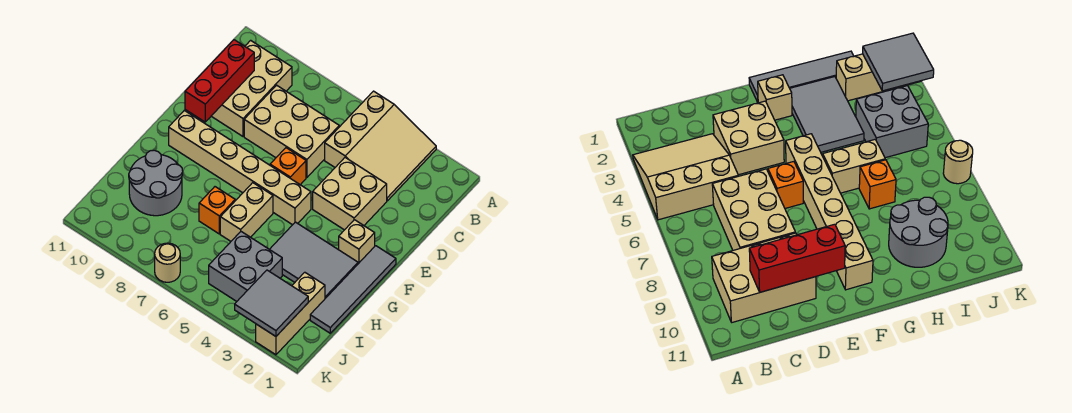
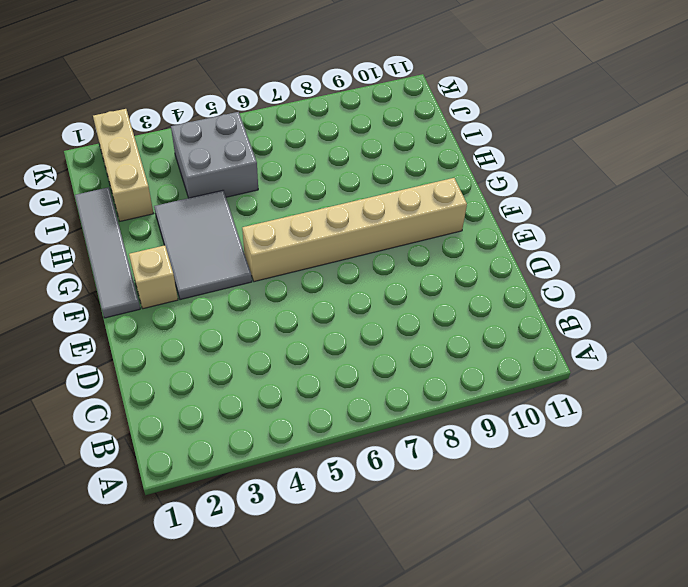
grey 2x3 tile [154,190,252,300] -> grey 2x3 tile turned to [270,222,358,298]
none -> tan 3x3 slope [325,91,436,201]
none -> tan 2x3 brick [212,40,292,136]
none -> tan 2x3 brick [244,85,339,177]

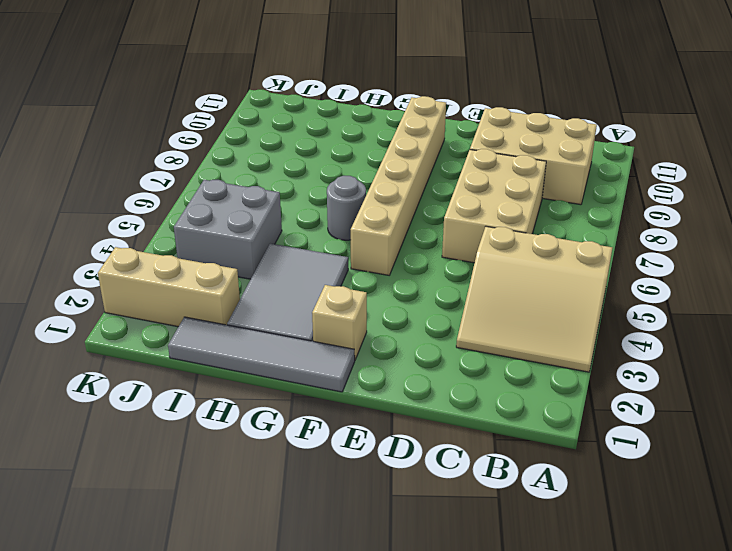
grey 1x1 round brick [327,176,366,240] -> tan 1x2 brick [220,183,273,241]
none -> tan 2x2 brick [313,158,387,230]
none -> orange 1x1 brick [270,148,306,185]
none -> orange 1x1 brick [199,187,235,234]

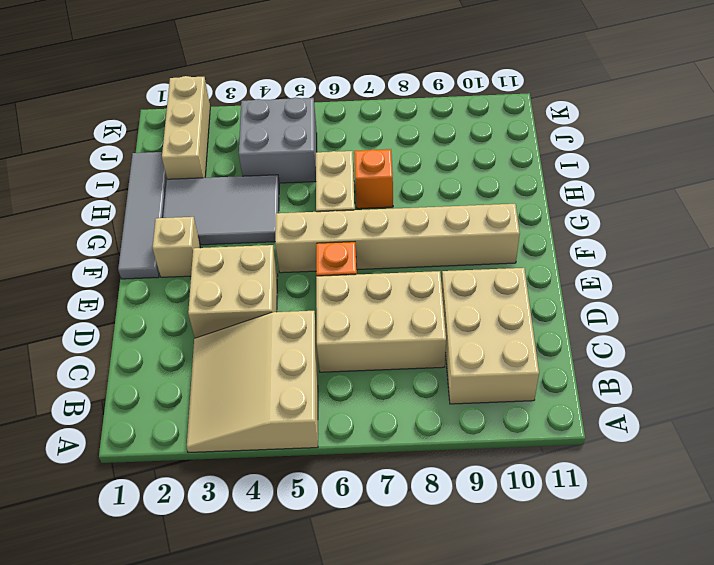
none -> grey 2x2 round brick [129,150,183,216]
none -> tan 1x1 round brick [155,243,180,282]
none -> red 1x3 brick [185,40,254,122]

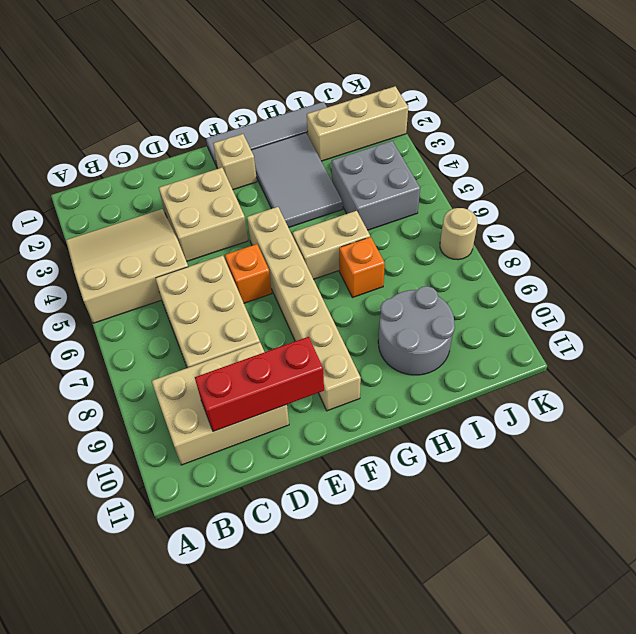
none -> grey 2x2 tile [235,270,308,336]

